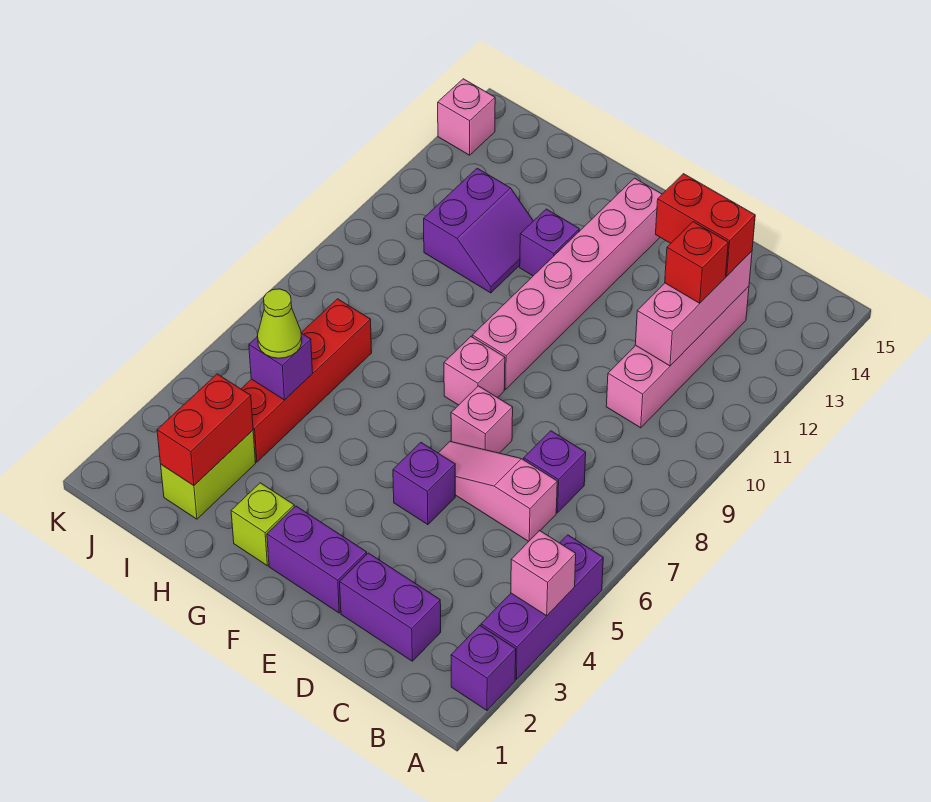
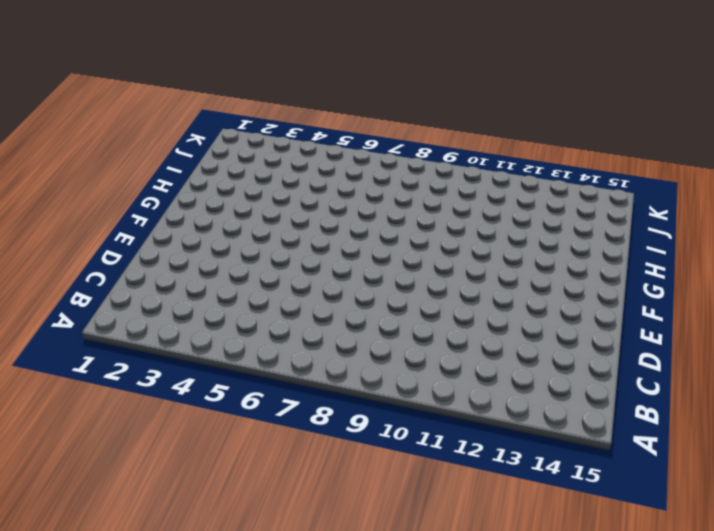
none -> purple 1x1 brick [451,625,516,710]
none -> purple 1x3 brick [481,535,603,679]
none -> purple 1x2 brick [340,553,441,661]

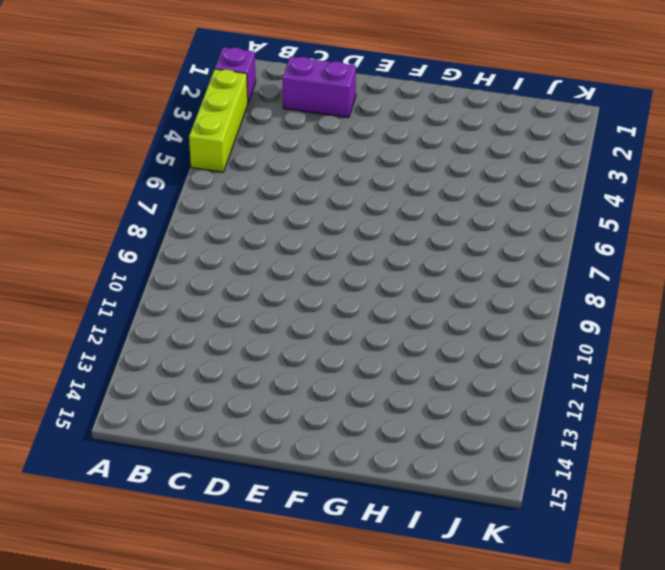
lime 1x3 brick [189,69,248,172] -> purple 1x3 brick [481,535,603,679]
none -> pink 1x3 slope [439,441,557,541]
none -> purple 1x1 brick [524,431,586,513]
none -> pink 1x4 brick [606,286,749,428]

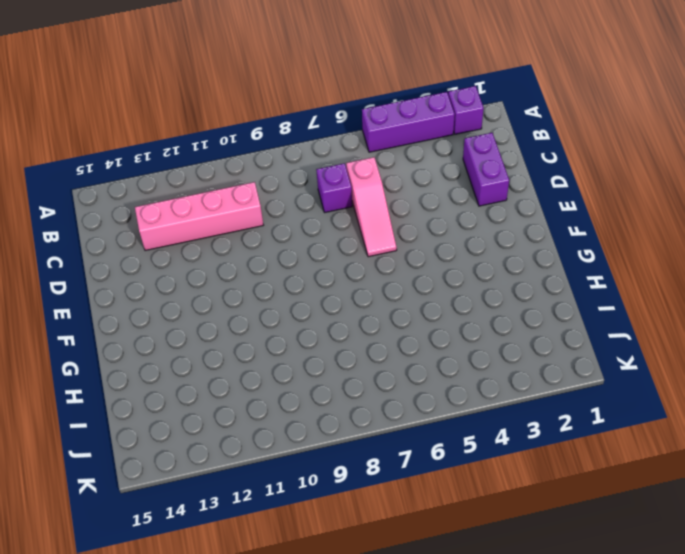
none -> purple 1x2 brick [267,506,367,613]
none -> purple 1x1 brick [393,443,455,525]
none -> pink 1x1 brick [451,386,513,453]

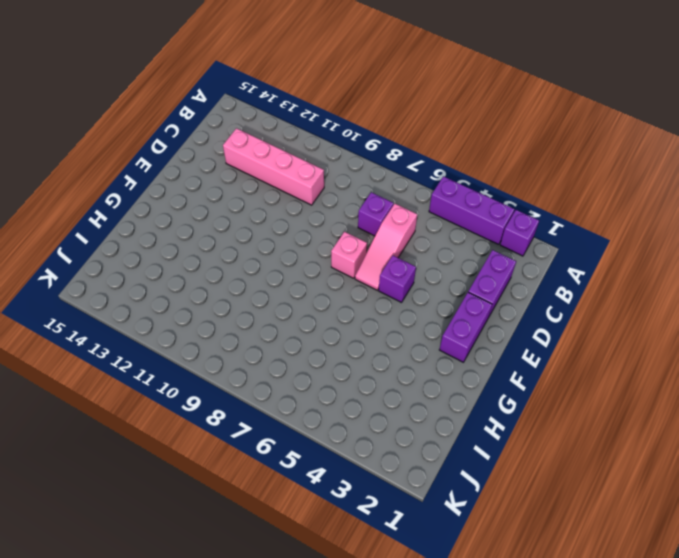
none -> pink 1x1 brick [444,337,505,405]
none -> pink 1x6 brick [472,178,662,389]
none -> lime 1x1 brick [231,483,294,566]

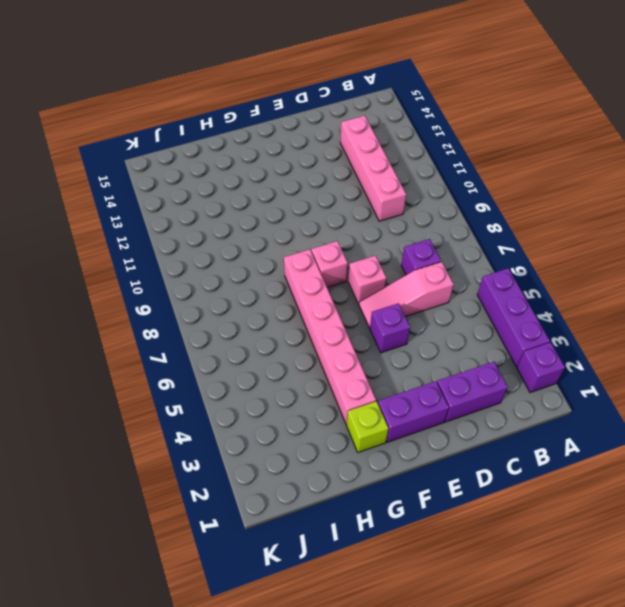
pink 1x6 brick [284,249,376,425] -> pink 1x6 brick moved to [472,178,662,389]
none -> purple 1x1 brick [520,209,579,276]
none -> purple 2x2 slope [424,168,533,293]
none -> lime 1x2 brick [161,430,256,519]

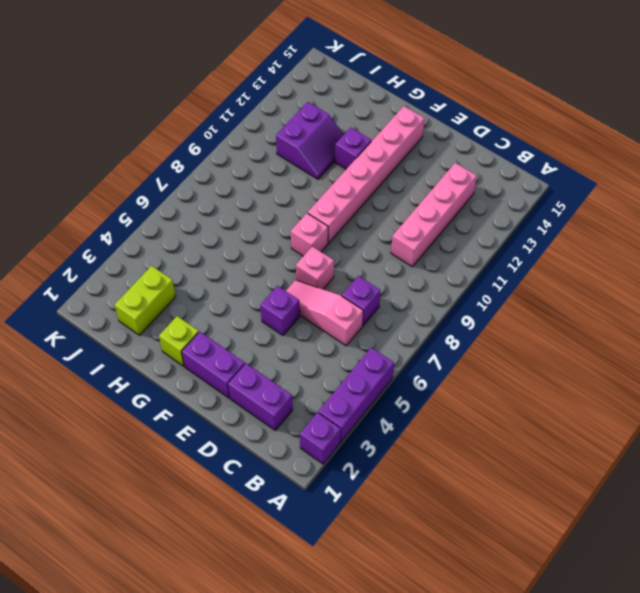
none -> red 1x4 brick [241,299,372,462]
none -> pink 1x1 brick [438,79,495,155]
none -> pink 1x1 brick [511,531,576,616]

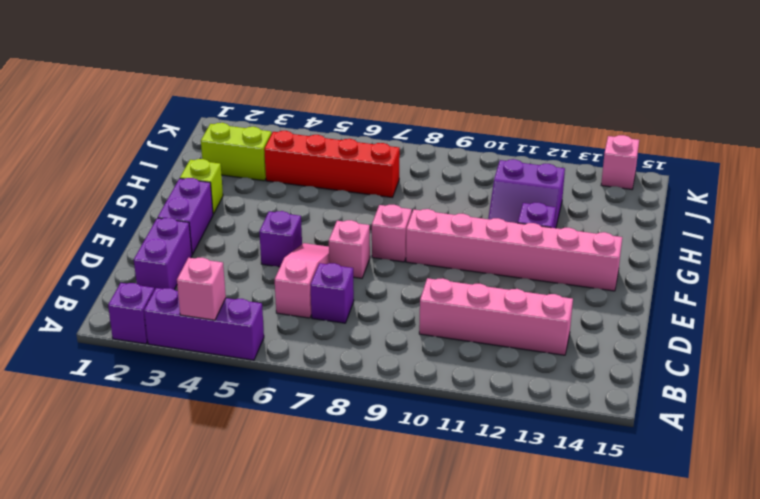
none -> pink 1x3 brick [635,251,752,366]
none -> red 1x2 brick [157,374,253,486]
none -> purple 1x1 brick [249,333,313,400]

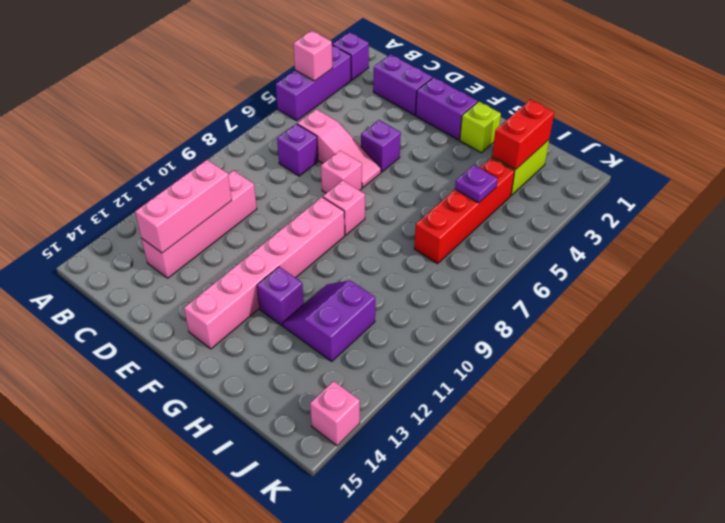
purple 1x1 plate [455,165,498,203] -> purple 1x1 brick [249,333,313,400]
none -> red 1x1 brick [665,222,728,303]
none -> red 1x2 brick [656,174,755,276]
none -> lime 1x1 cone [258,289,302,358]

